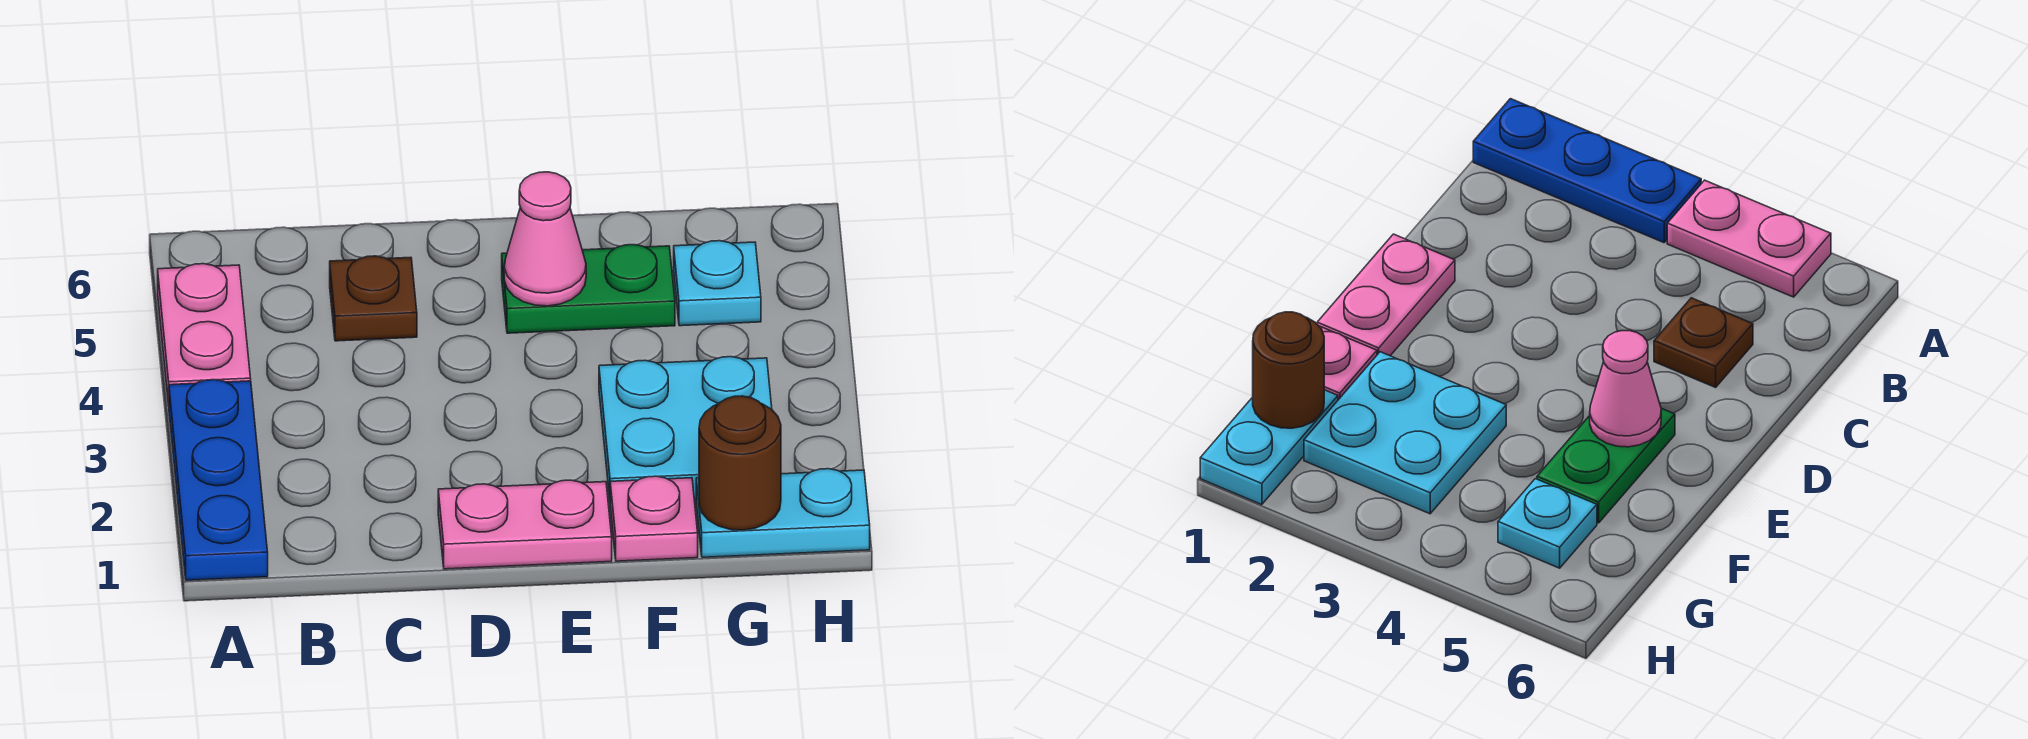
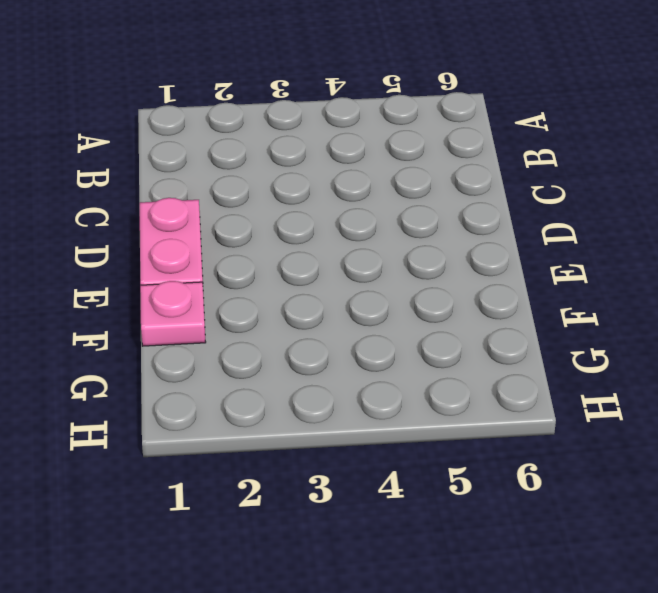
none -> blue 1x3 plate [169,380,268,580]
none -> pink 1x2 plate [158,264,251,405]

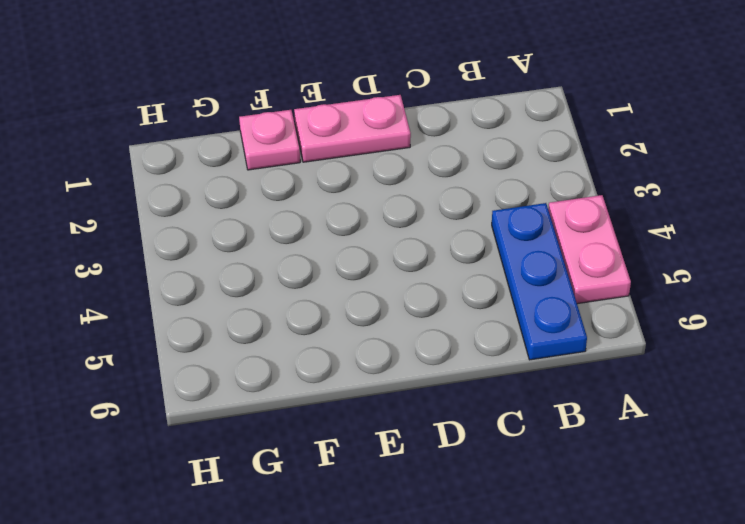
blue 1x3 plate [492,203,587,360] -> blue 1x3 plate moved to [169,380,268,580]
none -> brown 1x1 plate [330,256,417,341]
none -> green 1x2 plate [502,245,675,333]

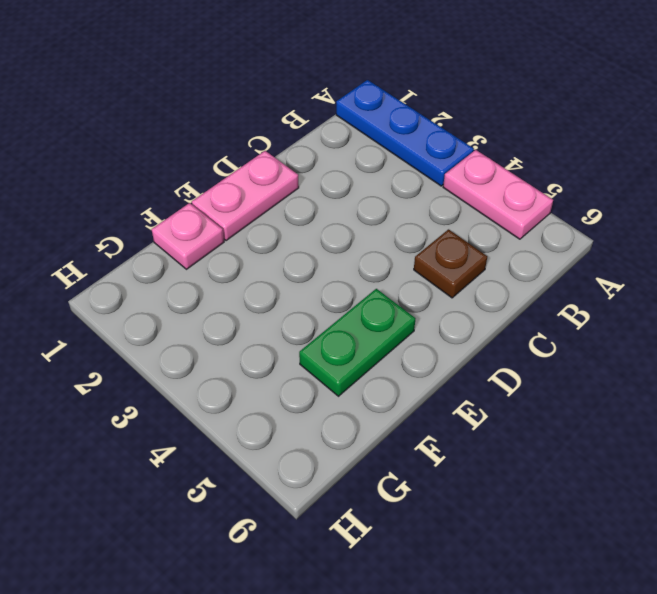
none -> cyan 2x2 plate [599,357,772,500]
none -> cyan 1x2 plate [696,469,870,557]

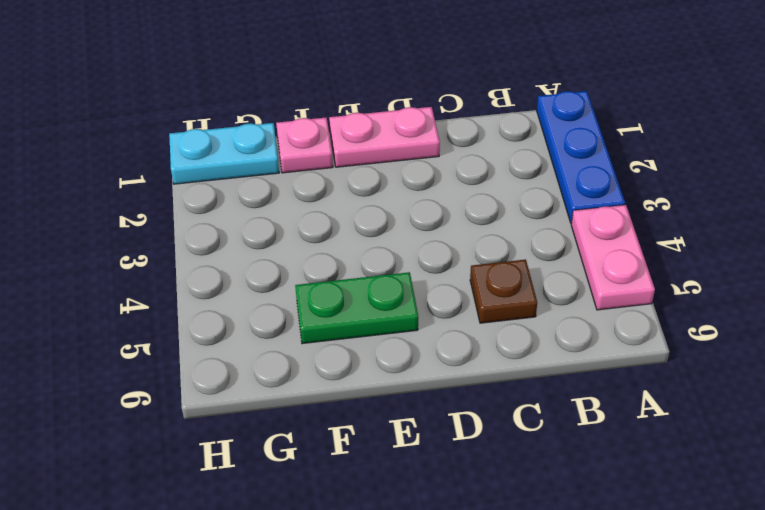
none -> cyan 2x2 plate [599,357,772,500]
none -> cyan 1x1 plate [674,241,761,326]

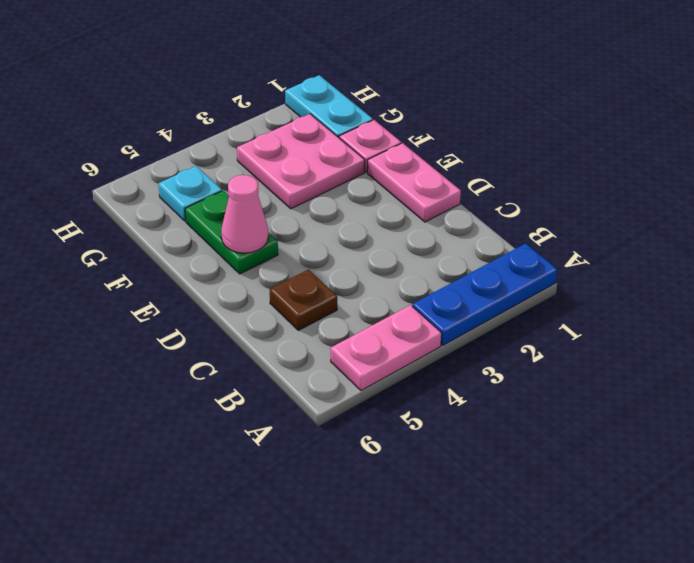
pink 2x2 plate [237,114,365,209] -> cyan 2x2 plate [599,357,772,500]
none -> brown 1x1 round brick [699,396,781,530]

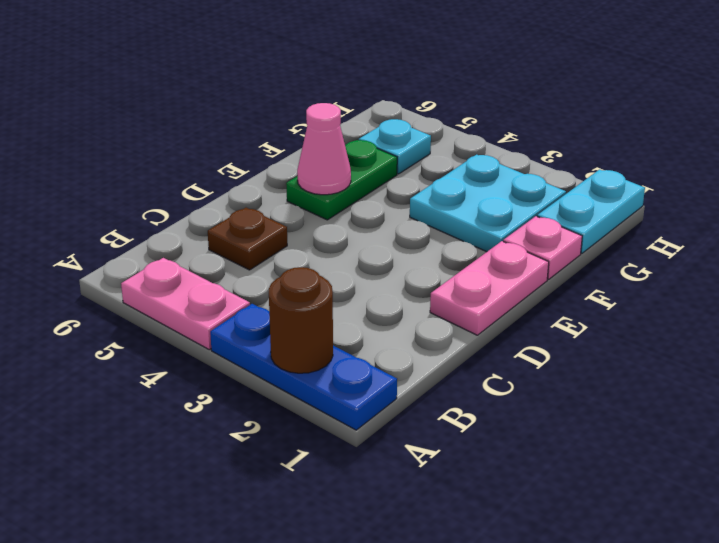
brown 1x1 round brick [269,267,333,373] -> brown 1x1 round brick moved to [699,396,781,530]

